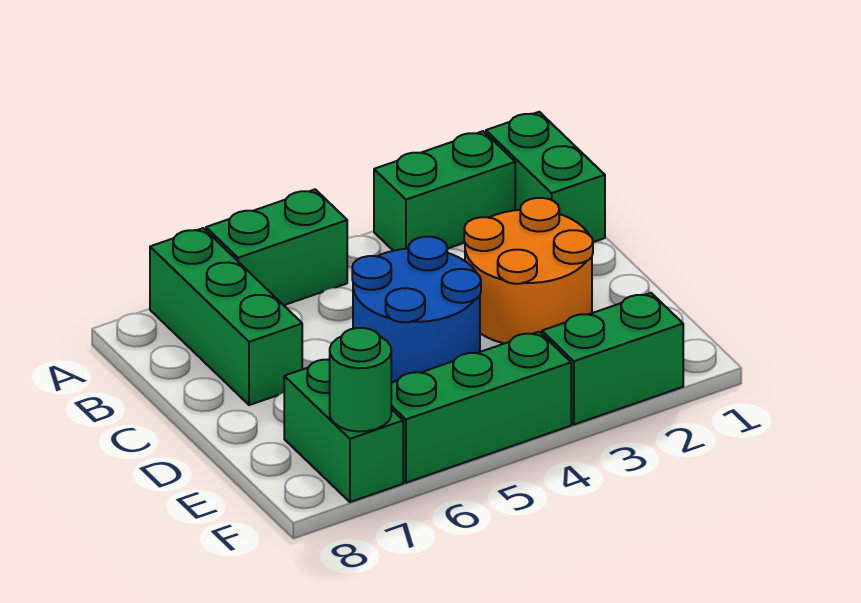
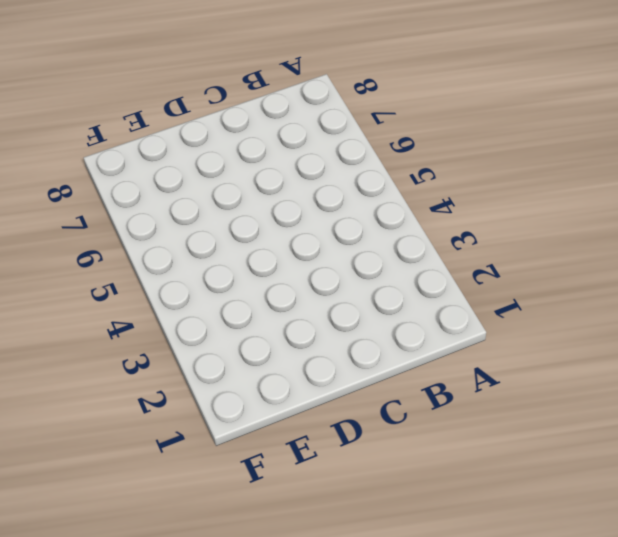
none -> green 1x2 brick [486,112,605,242]
none -> green 1x2 brick [374,131,515,251]

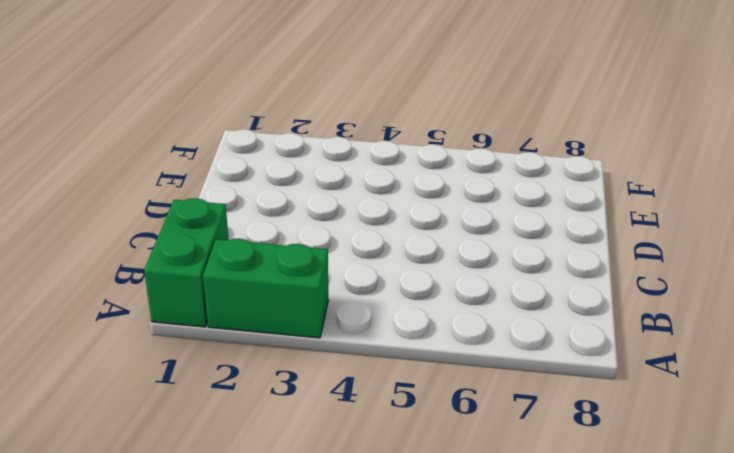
none -> green 1x2 brick [206,189,347,305]
none -> green 1x3 brick [150,228,302,405]

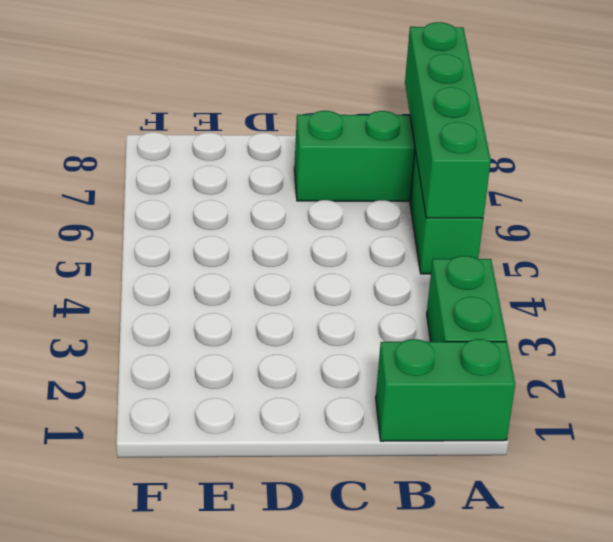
green 1x4 brick [405,22,491,218] -> none
none -> orange 2x2 round brick [464,198,593,344]
none -> blue 2x2 round brick [352,237,481,382]

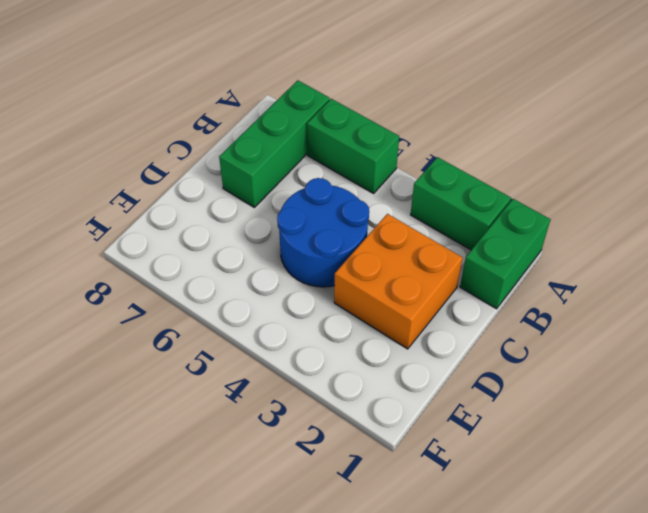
orange 2x2 brick [334,214,462,349] -> orange 2x2 round brick [464,198,593,344]
none -> green 1x2 brick [284,360,403,502]
none -> green 1x2 brick [542,293,683,424]

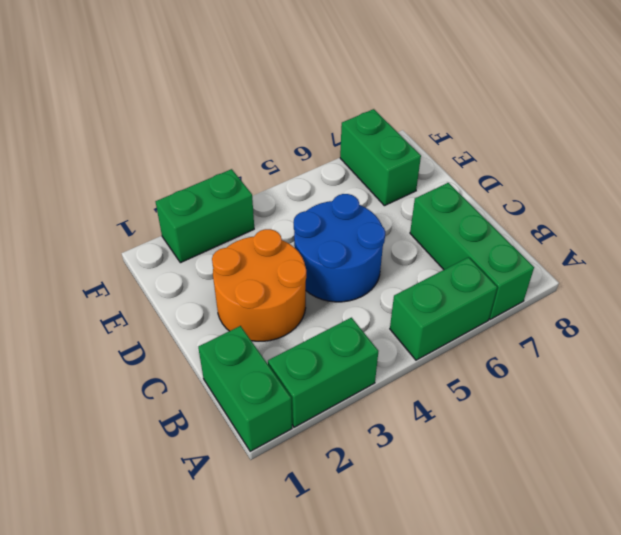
none -> green 1x3 brick [391,332,571,483]
none -> green 1x1 round brick [330,328,391,432]

